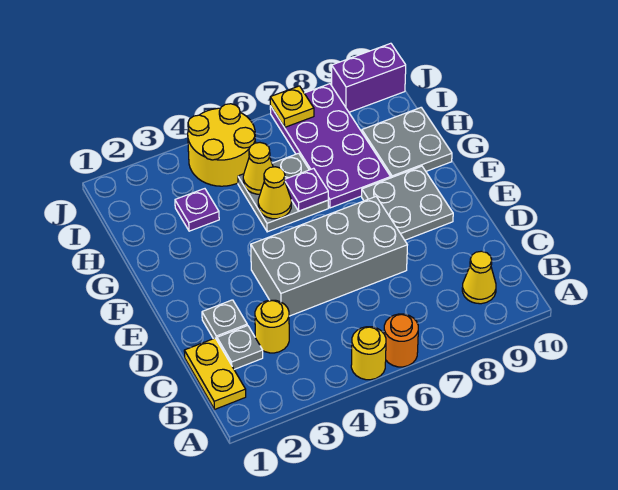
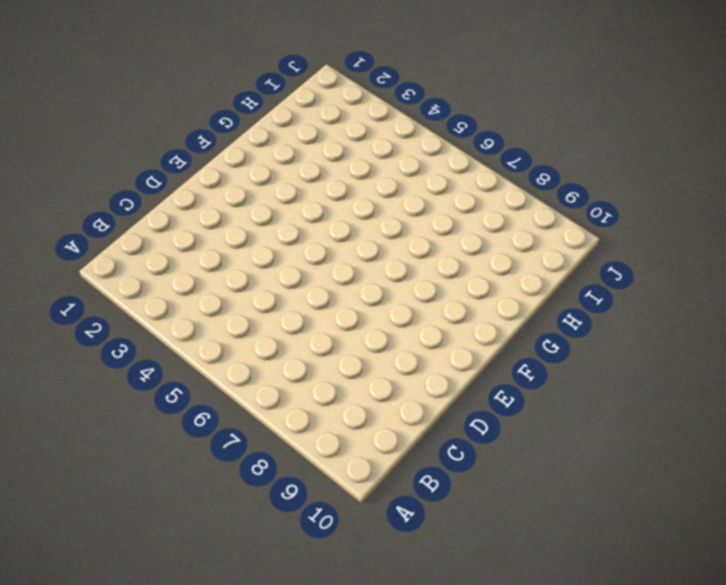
none -> yellow 1x1 round brick [351,327,386,380]
none -> orange 1x1 round brick [384,314,418,367]
none -> yellow 1x2 plate [184,338,246,410]

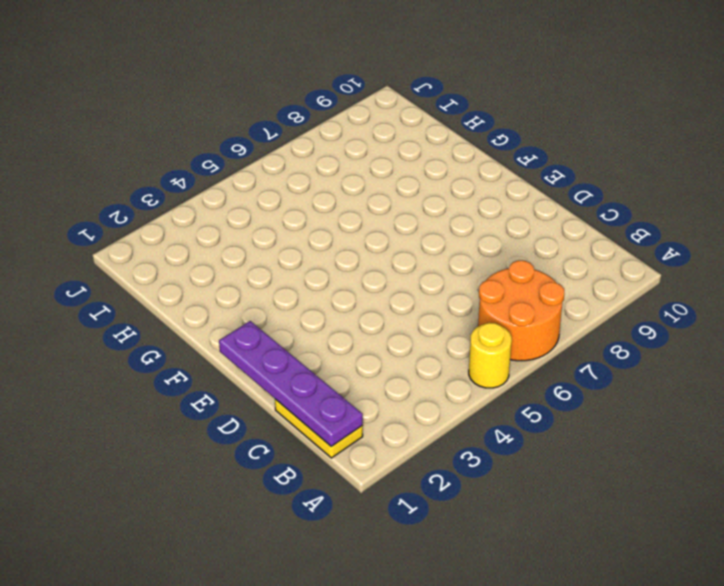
orange 2x2 round brick [478,260,564,361] -> orange 1x1 round brick [384,314,418,367]
purple 1x4 plate [219,321,363,446] -> none
none -> yellow 1x1 cone [462,251,496,304]
none -> grey 1x1 plate [217,325,263,369]
none -> yellow 1x1 round brick [255,300,289,353]

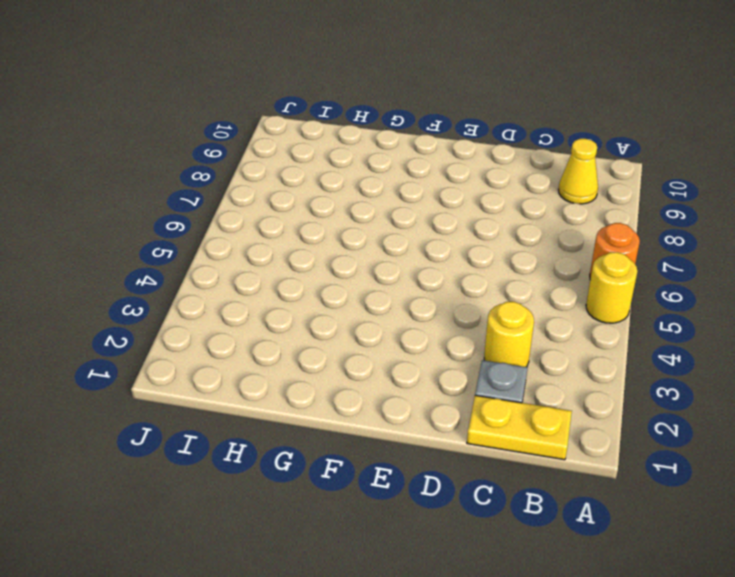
none -> grey 1x1 plate [202,300,247,340]
none -> grey 2x4 brick [251,197,407,316]
none -> grey 2x2 plate [362,166,453,240]

